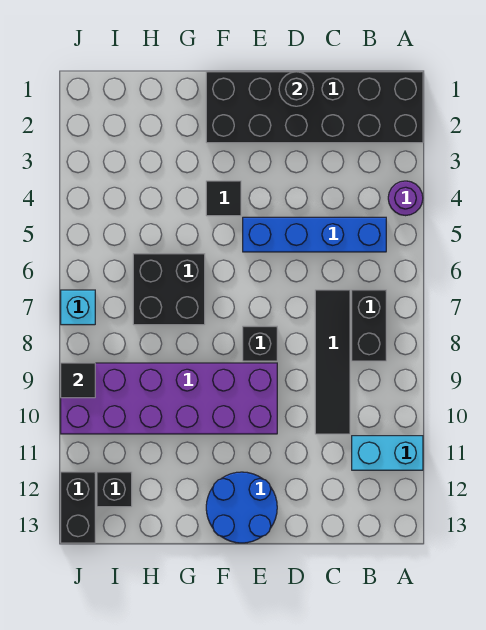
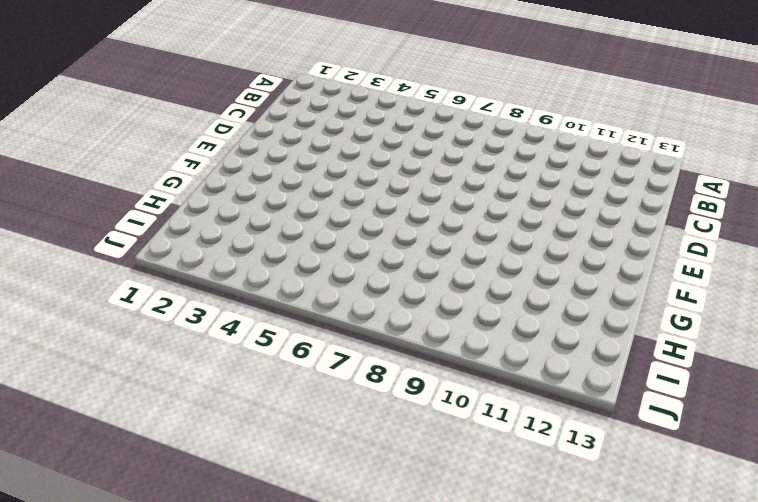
none -> black 2x6 brick [206,72,423,143]
none -> purple 1x1 round brick [388,181,423,216]
none -> cyan 1x2 brick [352,436,423,470]

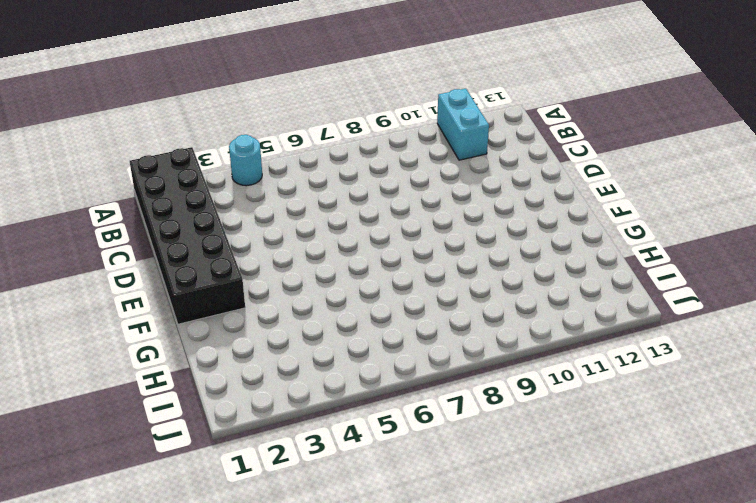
cyan 1x1 round brick [229,135,262,186] -> purple 1x1 round brick [388,181,423,216]
none -> blue 1x4 brick [243,217,386,252]
none -> black 1x2 brick [352,290,386,361]
none -> black 1x4 tile [315,290,350,434]

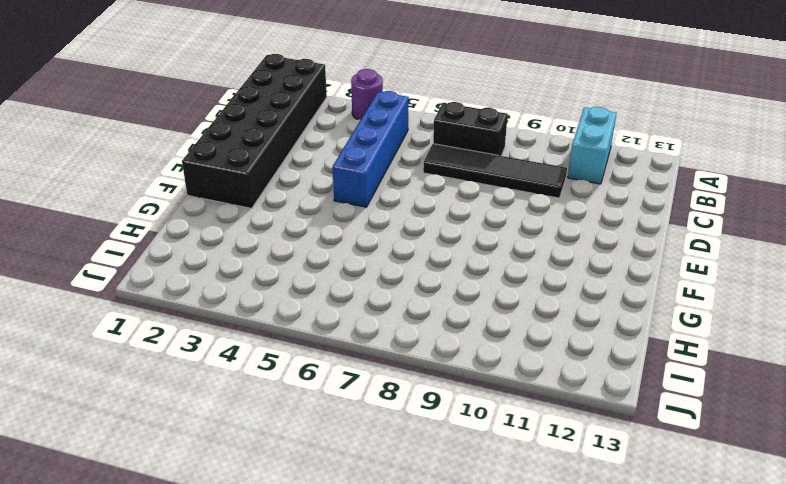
none -> black 1x1 brick [243,326,277,361]
none -> purple 2x6 brick [61,363,277,434]
none -> blue 2x2 round brick [206,472,277,543]

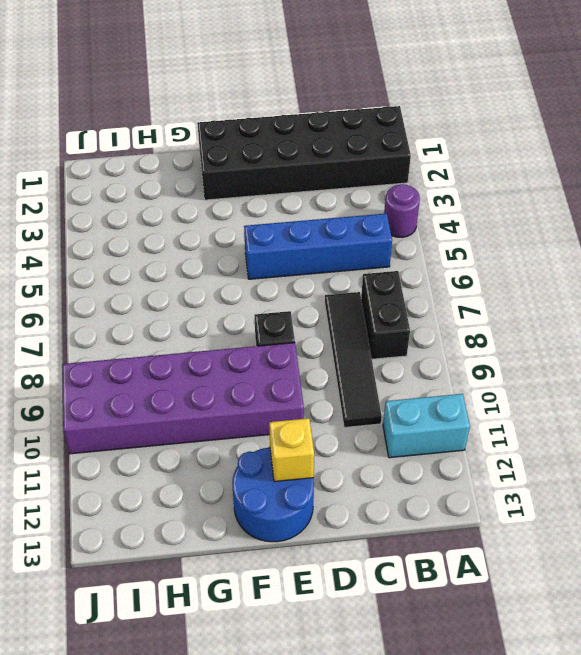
yellow 1x1 brick [269,418,314,482] -> none
none -> black 1x1 tile [206,181,241,216]
none -> black 2x2 brick [133,254,205,325]
none -> black 1x1 brick [97,472,132,507]

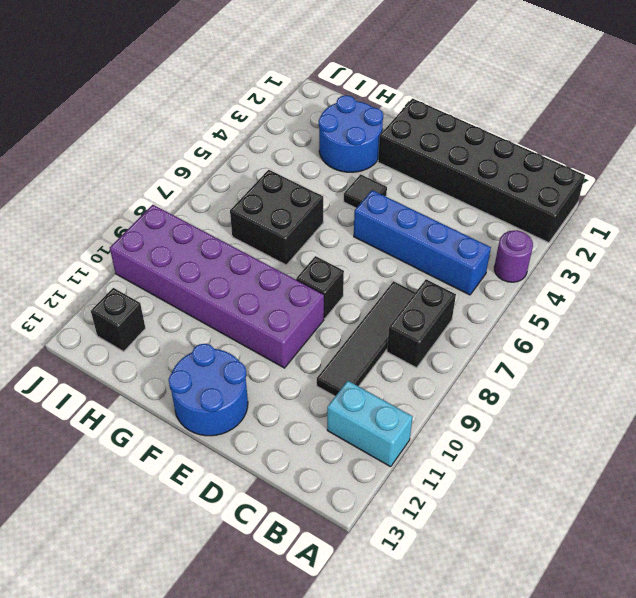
blue 2x2 round brick [319,95,383,172] -> none
none -> cyan 1x1 brick [61,290,95,325]
none -> black 1x2 brick [61,472,95,543]
none -> black 1x1 round brick [279,72,314,106]

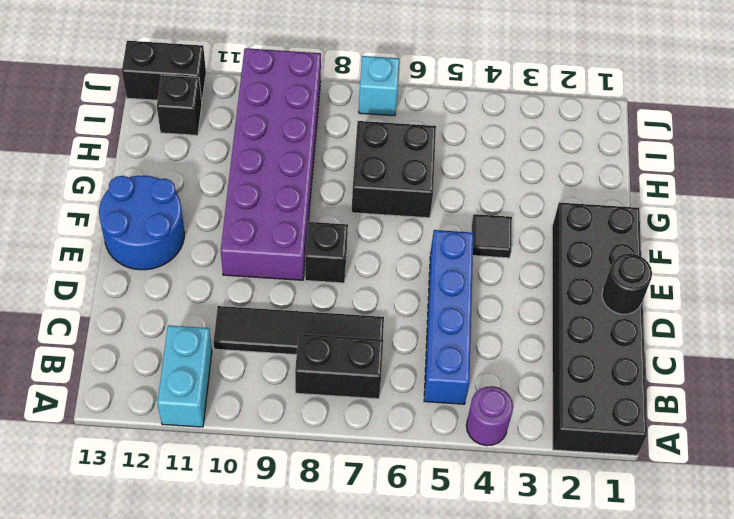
none -> black 1x1 tile [61,363,95,398]

